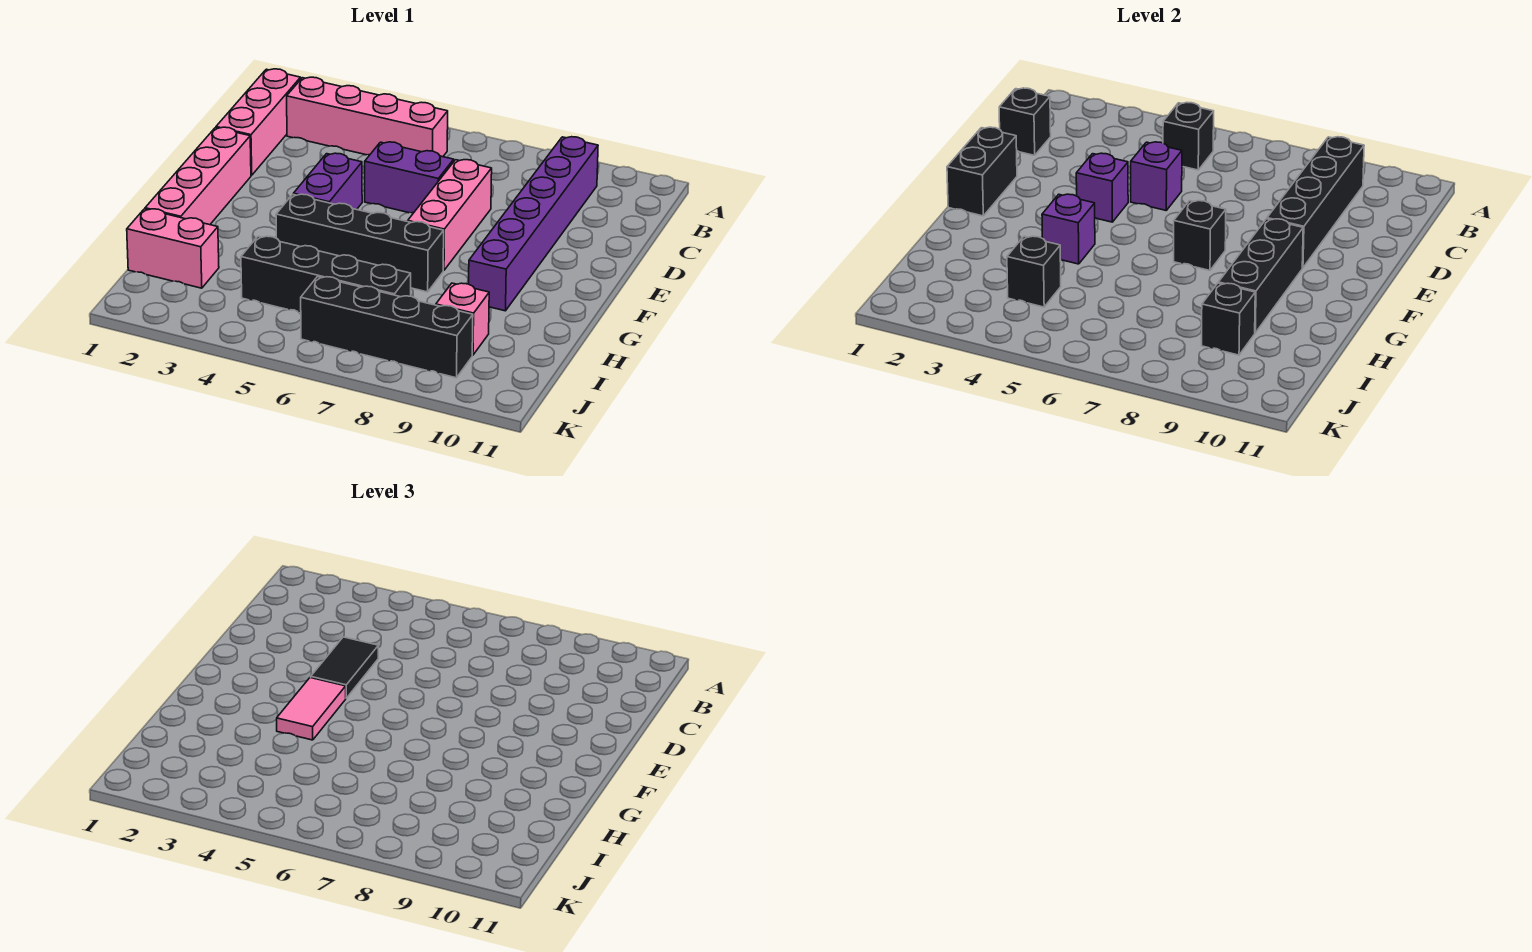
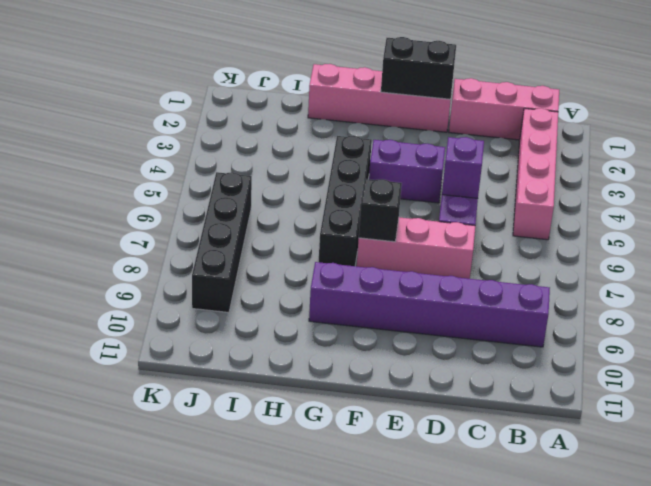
none -> pink 1x2 brick [127,209,219,288]
none -> black 1x4 brick [241,236,411,313]
none -> pink 1x1 brick [436,283,489,355]

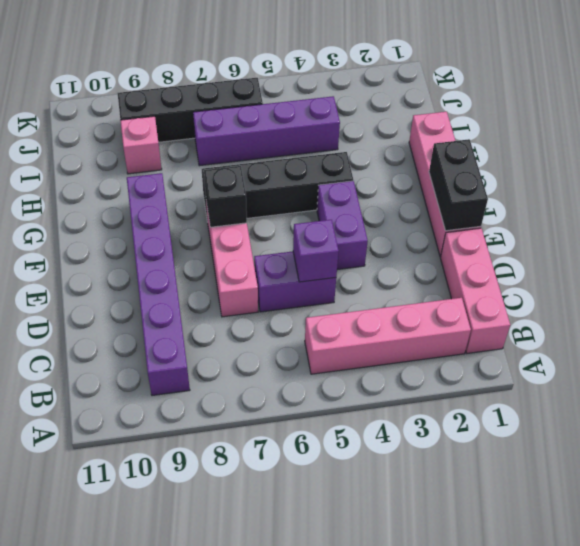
purple 1x4 brick [193,96,340,166] -> black 1x4 brick [241,236,411,313]
none -> pink 1x2 brick [127,209,219,288]
none -> black 1x1 brick [1163,102,1214,170]
none -> black 1x4 brick [1267,137,1364,268]

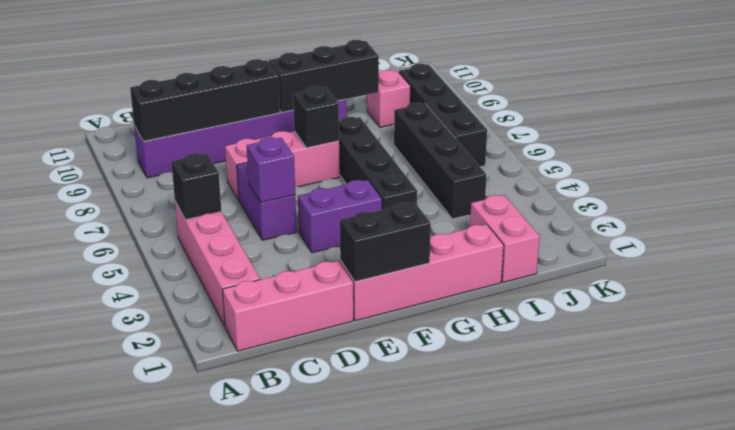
none -> black 1x1 brick [999,88,1051,155]
none -> purple 1x1 brick [1076,153,1128,222]
none -> purple 1x1 brick [1042,194,1095,264]

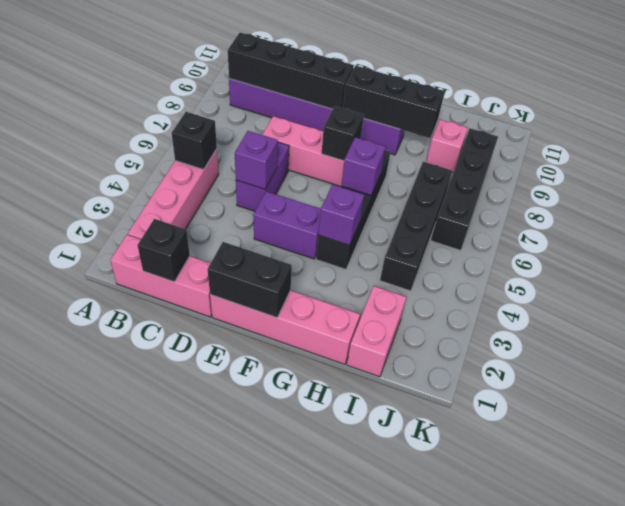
purple 1x1 brick [341,137,386,195] -> purple 1x1 brick moved to [1076,153,1128,222]
none -> black 1x1 brick [1007,236,1061,307]
none -> black 1x1 brick [1202,283,1255,355]
none -> black 1x2 tile [311,637,378,698]

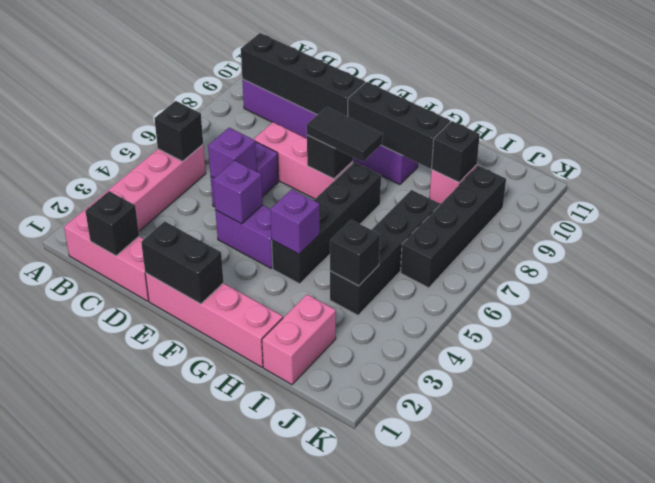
black 1x2 tile [307,107,383,162] -> black 1x2 tile moved to [311,637,378,698]
none -> pink 1x2 tile [277,677,346,740]

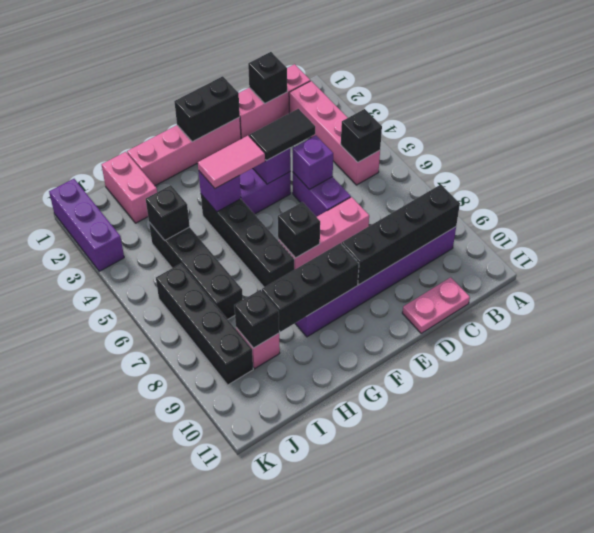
pink 1x2 plate [402,277,470,334] -> none
purple 1x3 brick [49,179,124,271] -> none

